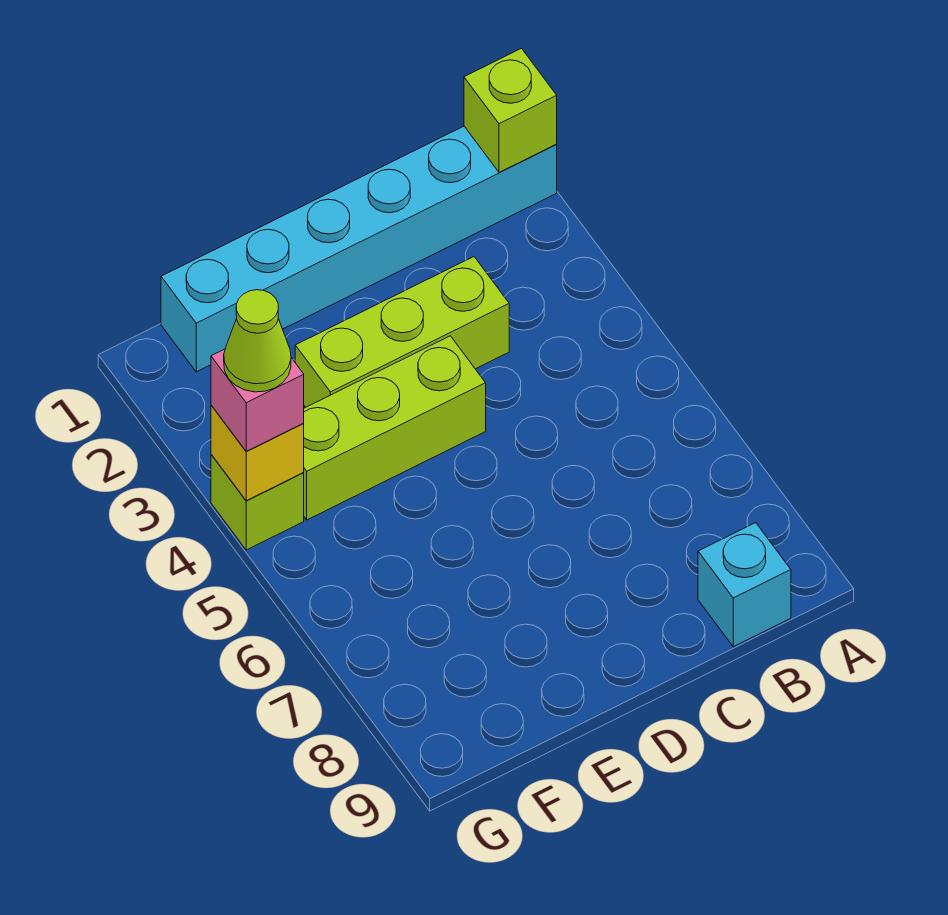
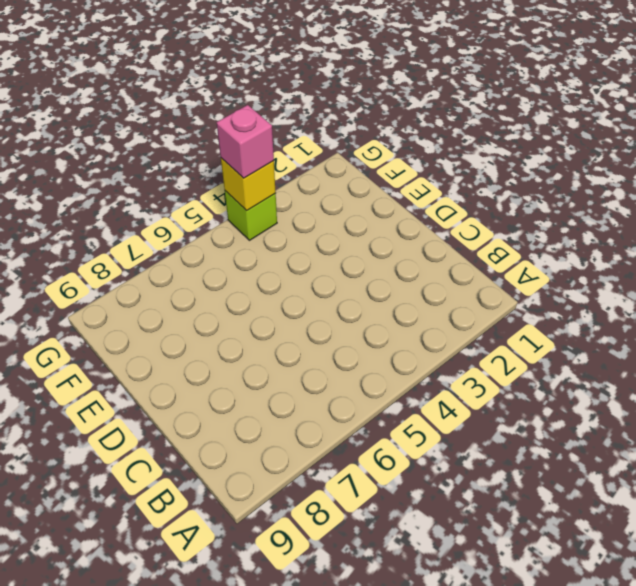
none -> cyan 1x6 brick [161,126,557,372]
none -> cyan 1x1 brick [698,523,791,647]

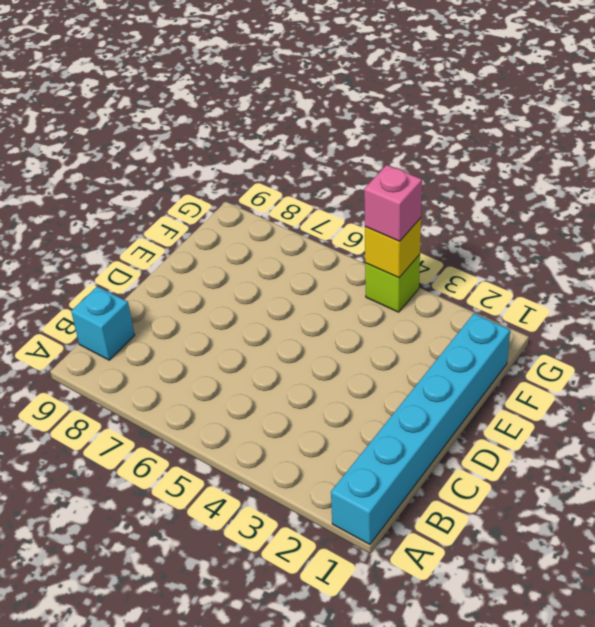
none -> lime 1x3 brick [295,257,509,407]
none -> lime 1x3 brick [304,336,486,520]

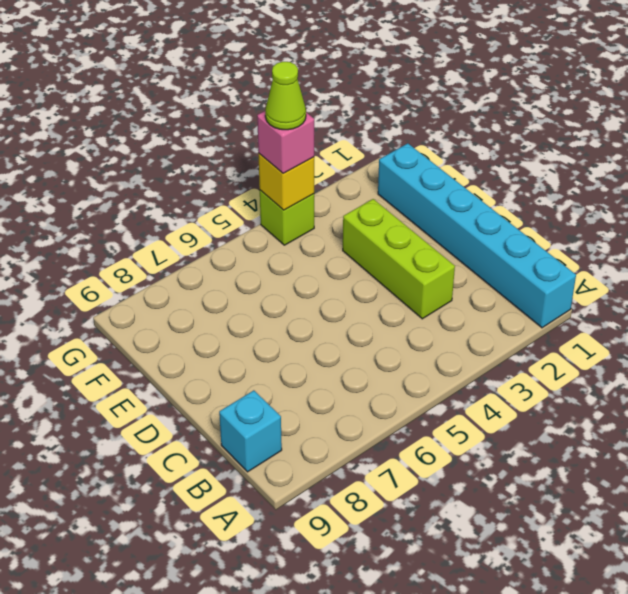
none -> lime 1x3 brick [304,336,486,520]
none -> lime 1x1 brick [464,49,557,172]

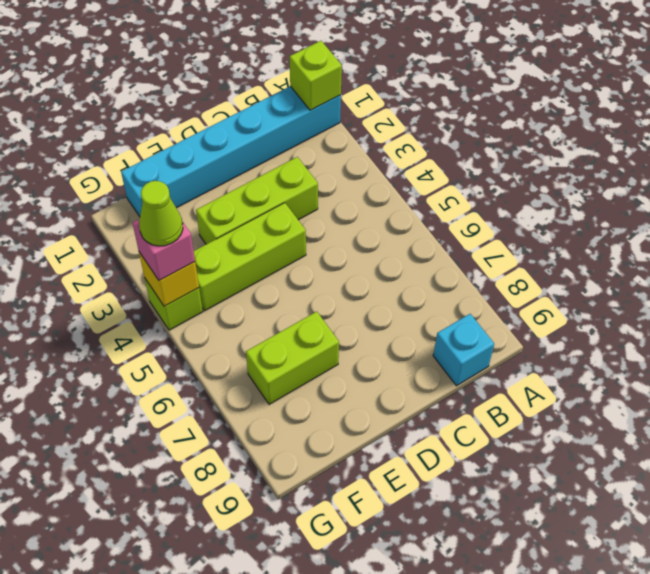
lime 1x2 brick [246,311,339,404] -> none

